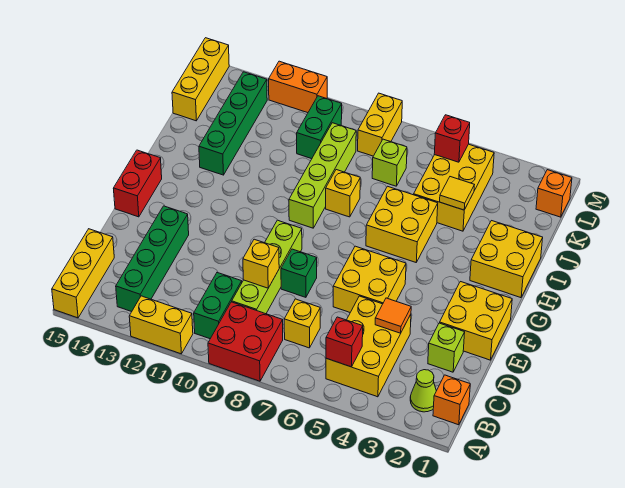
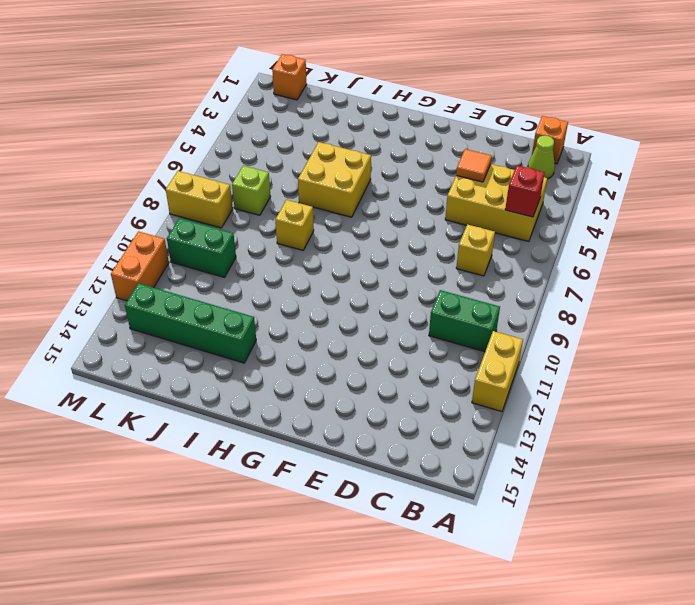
none -> red 2x2 brick [208,302,283,381]
none -> yellow 1x3 brick [52,229,114,318]
none -> green 1x4 brick [116,206,189,312]
none -> lime 1x4 brick [232,220,302,314]

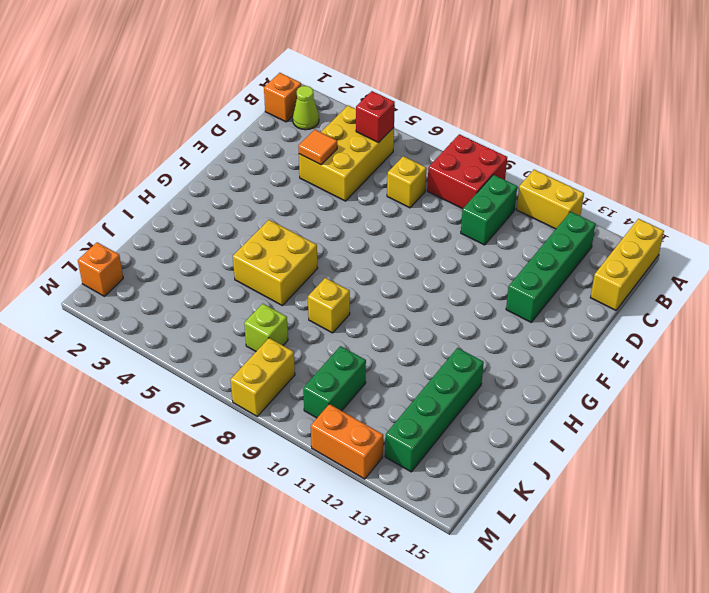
none -> lime 1x4 brick [232,220,302,314]
none -> lime 1x1 brick [428,323,465,372]
none -> yellow 2x2 brick [440,282,512,360]
none -> yellow 2x2 brick [333,246,406,312]

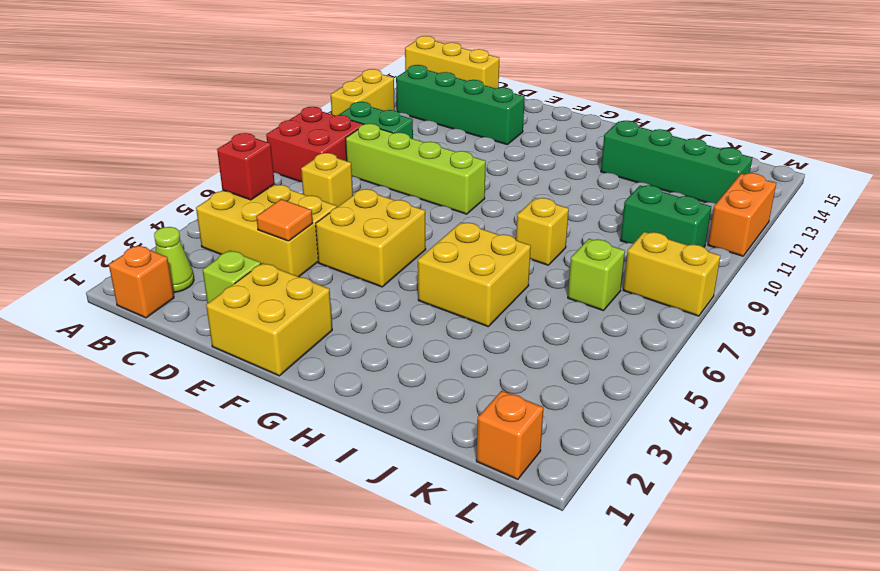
none -> green 1x1 brick [281,249,317,297]
none -> red 1x2 brick [113,150,162,217]
none -> yellow 2x2 brick [470,221,543,298]
none -> lime 1x4 brick [289,123,356,228]

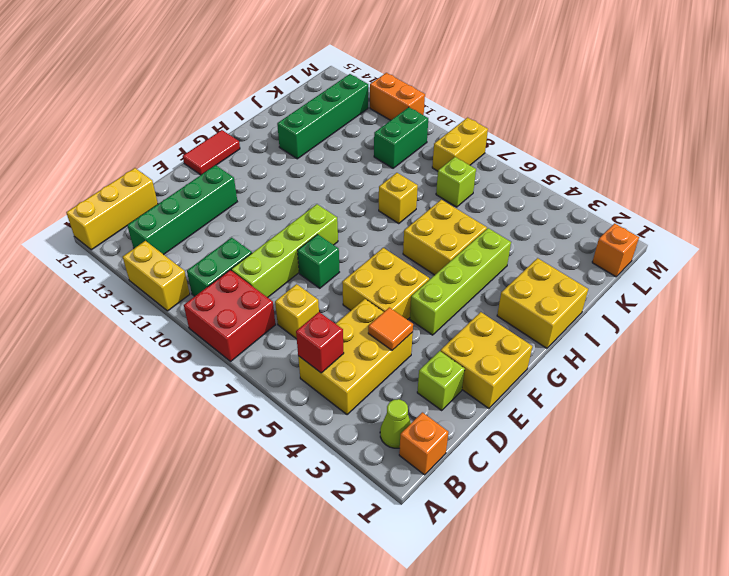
lime 1x4 brick [410,228,511,335] -> lime 1x4 brick moved to [289,123,356,228]
red 1x2 tile [183,130,240,175] -> red 1x2 brick [113,150,162,217]
none -> yellow 2x3 brick [414,144,494,231]
none -> yellow 1x3 brick [172,38,229,121]
none -> yellow 1x1 brick [243,239,279,288]
none -> yellow 1x1 tile [440,177,474,210]

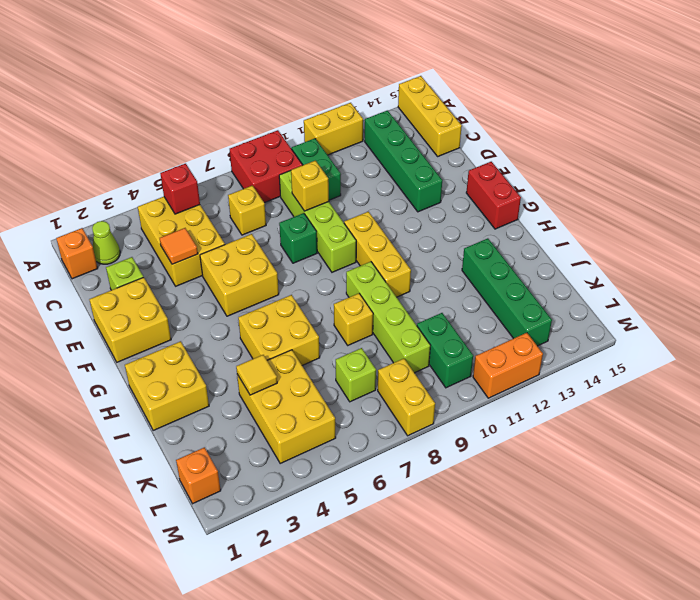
yellow 1x3 brick [344,212,411,297] -> yellow 1x3 brick moved to [172,38,229,121]
none -> red 1x1 brick [434,115,470,162]

